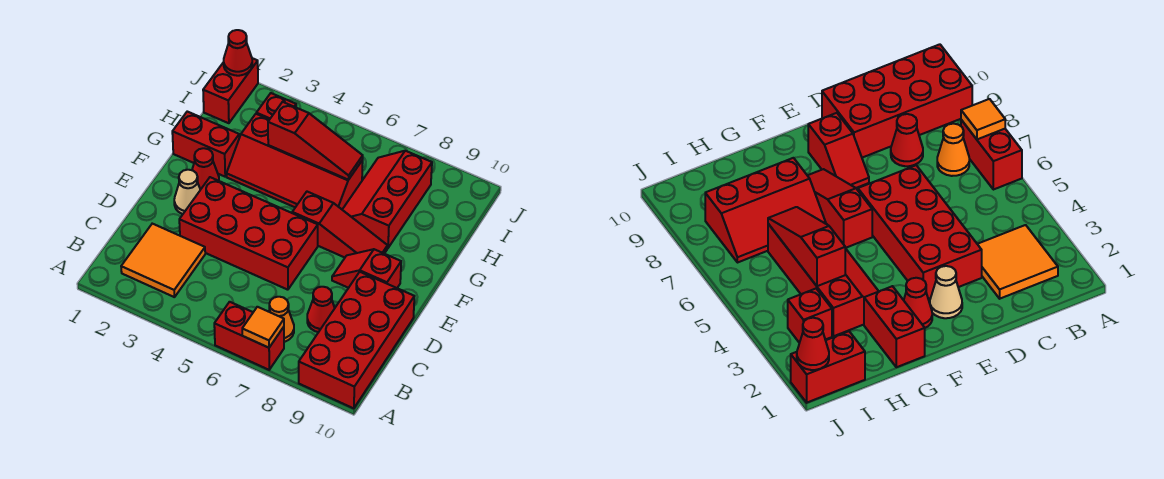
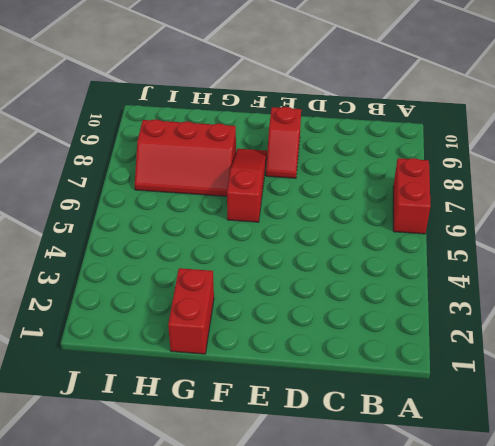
none -> red 2x4 brick [299,272,414,408]
none -> orange 2x2 tile [121,224,205,297]
none -> orange 1x1 cone [269,297,294,342]

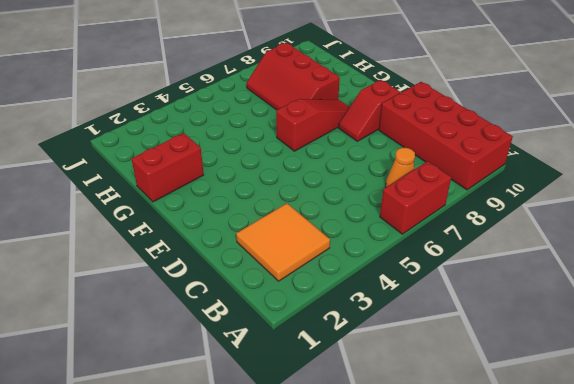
none -> red 1x1 cone [307,287,335,332]
none -> red 2x4 brick [179,177,318,290]
none -> tan 1x1 cone [174,170,200,214]

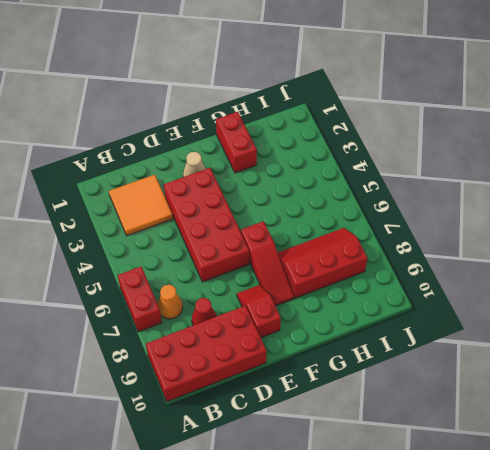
none -> red 1x1 cone [192,148,219,190]
none -> red 2x4 slope [226,114,363,209]
none -> red 1x2 brick [203,58,258,123]

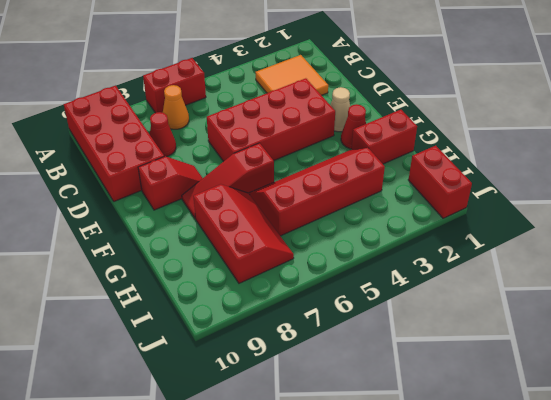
none -> red 1x1 brick [256,93,296,120]
none -> orange 1x1 tile [242,307,284,348]
none -> red 1x3 slope [268,102,363,180]

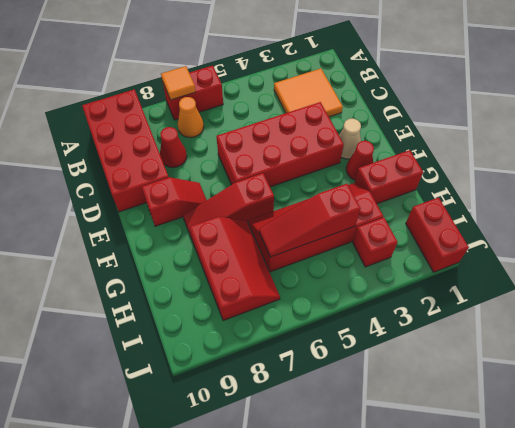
none -> red 1x1 cone [224,30,252,76]

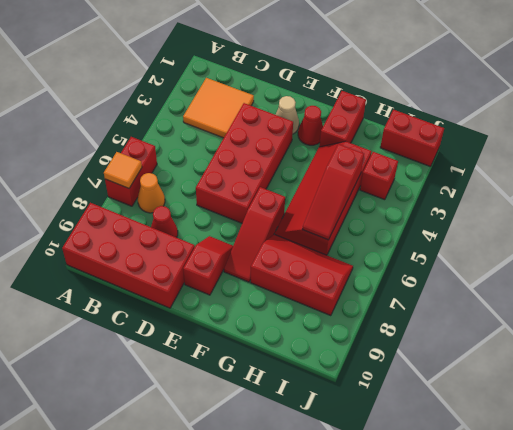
none -> red 1x1 cone [224,30,252,76]

